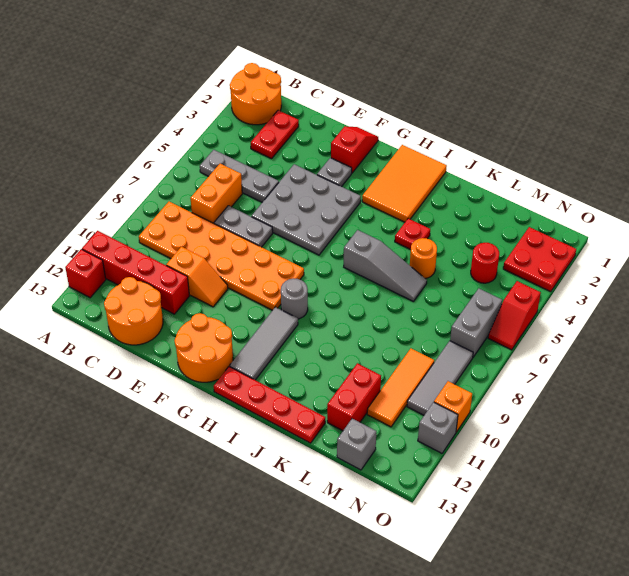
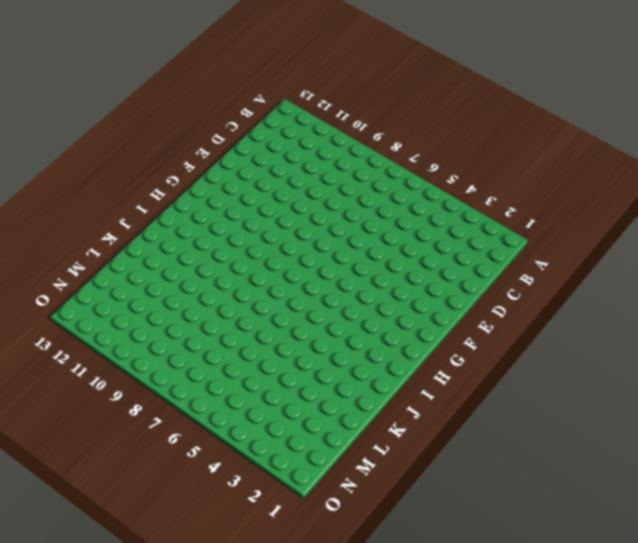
none -> orange 2x2 round brick [230,63,281,125]
none -> red 1x4 brick [82,231,189,314]
none -> red 1x1 brick [65,249,106,298]
none -> grey 1x3 plate [200,150,279,202]

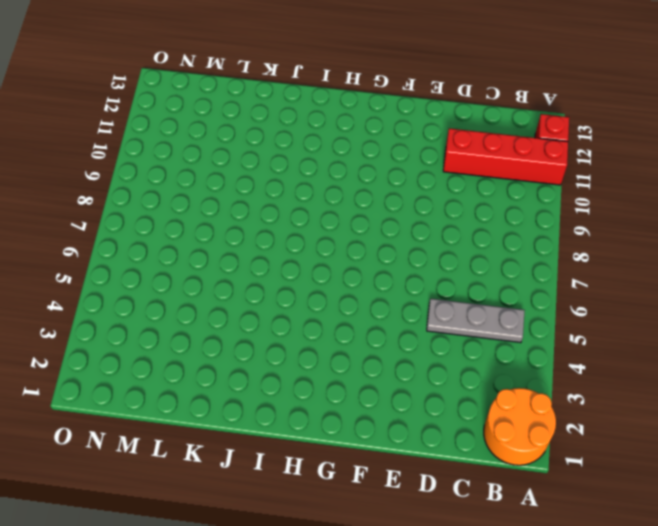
none -> orange 2x6 plate [139,202,304,310]
none -> red 1x2 plate [251,110,299,159]
none -> orange 1x2 brick [191,164,242,223]
none -> orange 2x2 round brick [104,277,163,345]

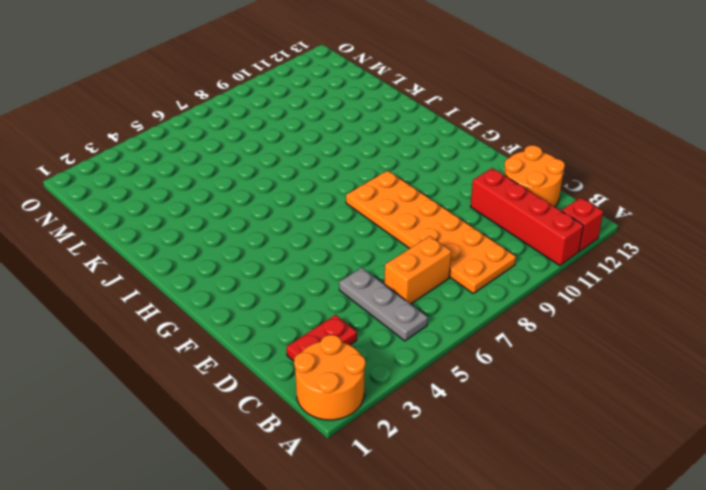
none -> grey 1x2 plate [214,206,273,247]
none -> orange 1x2 slope [166,247,228,307]
none -> grey 3x3 plate [252,164,361,255]
none -> red 1x2 slope [331,126,378,173]

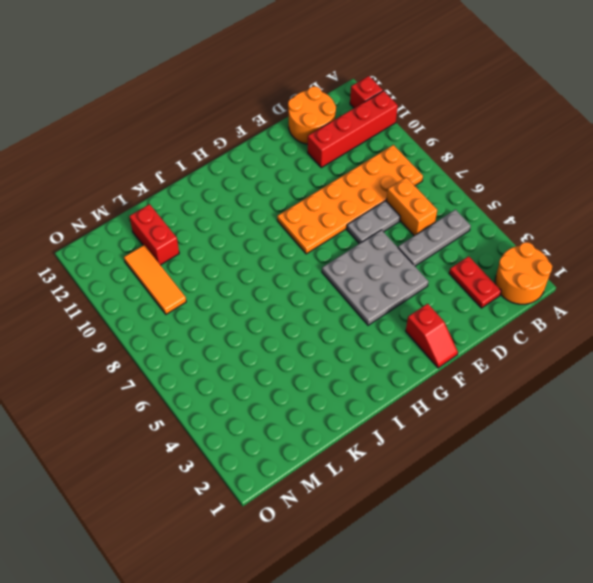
none -> orange 1x2 slope [166,247,228,307]
none -> grey 1x1 plate [317,158,352,187]
none -> orange 2x2 round brick [174,313,233,382]
none -> orange 2x3 tile [362,145,447,222]

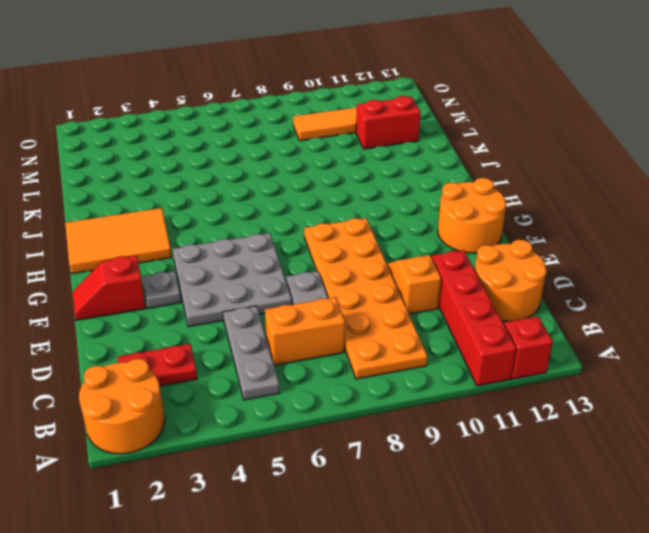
none -> grey 1x1 round brick [281,278,308,319]
none -> grey 1x3 tile [230,307,298,380]
none -> red 1x4 plate [214,367,325,443]
none -> grey 1x3 slope [344,230,427,302]

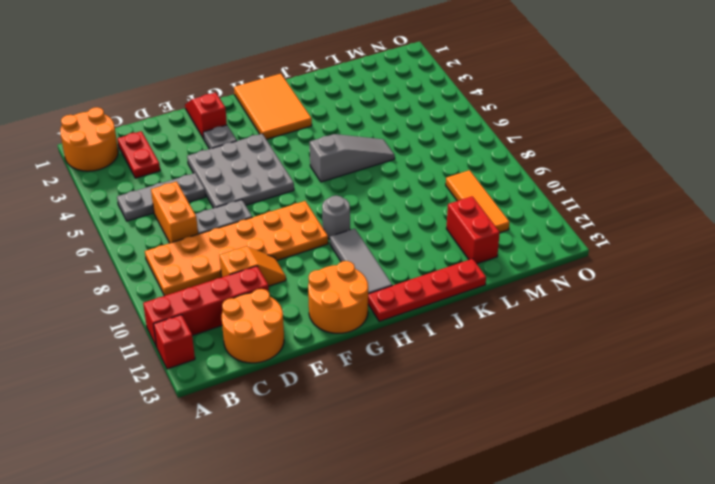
none -> red 1x1 plate [395,218,430,250]
none -> orange 1x1 round brick [410,238,437,278]
none -> red 1x1 round brick [471,243,499,283]
none -> grey 1x1 brick [337,419,376,470]

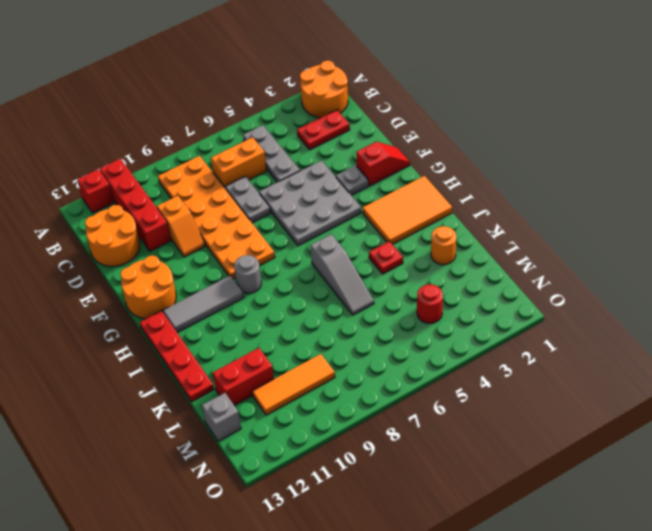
orange 1x1 round brick [431,226,456,265] -> orange 1x1 round brick moved to [410,238,437,278]
none -> red 2x2 plate [503,227,576,292]
none -> grey 1x2 brick [450,288,502,357]
none -> grey 1x3 tile [407,341,473,415]
none -> red 1x2 slope [488,281,541,350]

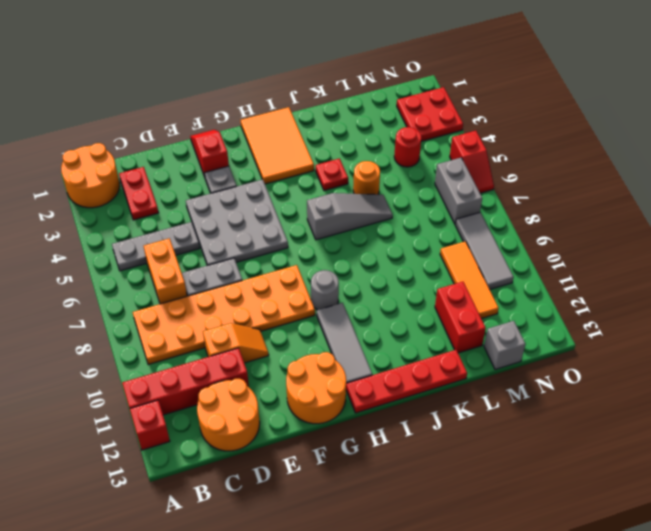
none -> orange 1x1 brick [434,381,472,432]
none -> grey 1x1 brick [418,402,458,453]

